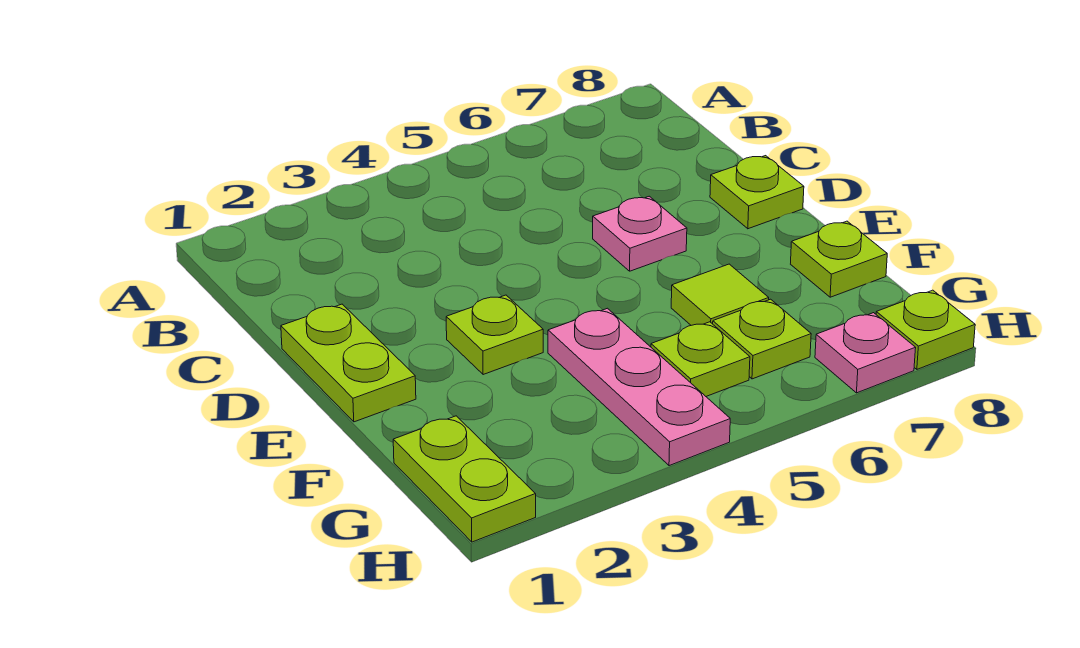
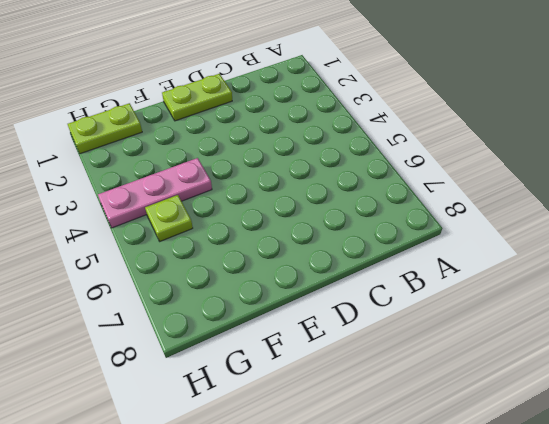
none -> pink 1x1 plate [593,196,687,271]
none -> lime 1x1 plate [710,156,804,229]
none -> lime 1x1 plate [446,295,543,375]

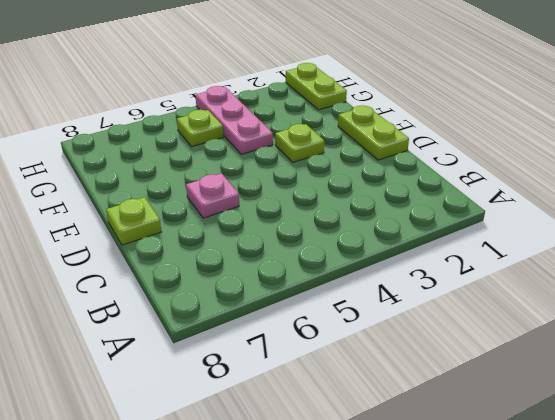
none -> lime 1x1 tile [671,264,769,325]
none -> lime 1x1 plate [791,221,887,297]
none -> lime 1x1 plate [713,299,811,379]

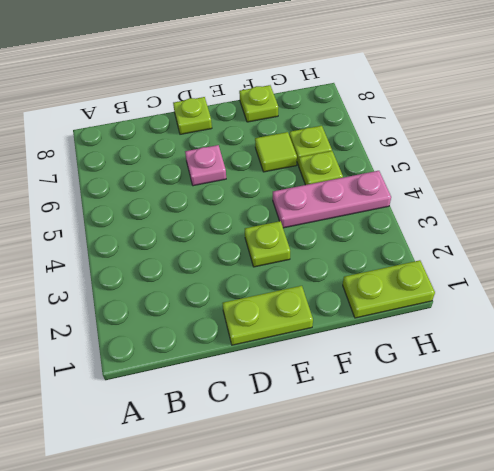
none -> pink 1x1 plate [815,313,916,393]
none -> lime 1x1 plate [876,290,975,369]

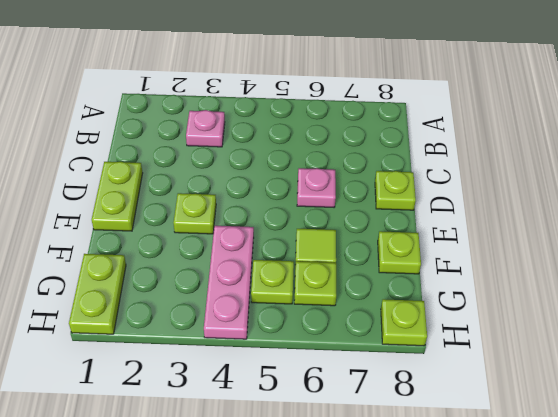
pink 1x1 plate [186,110,225,147] -> pink 1x1 plate moved to [815,313,916,393]

